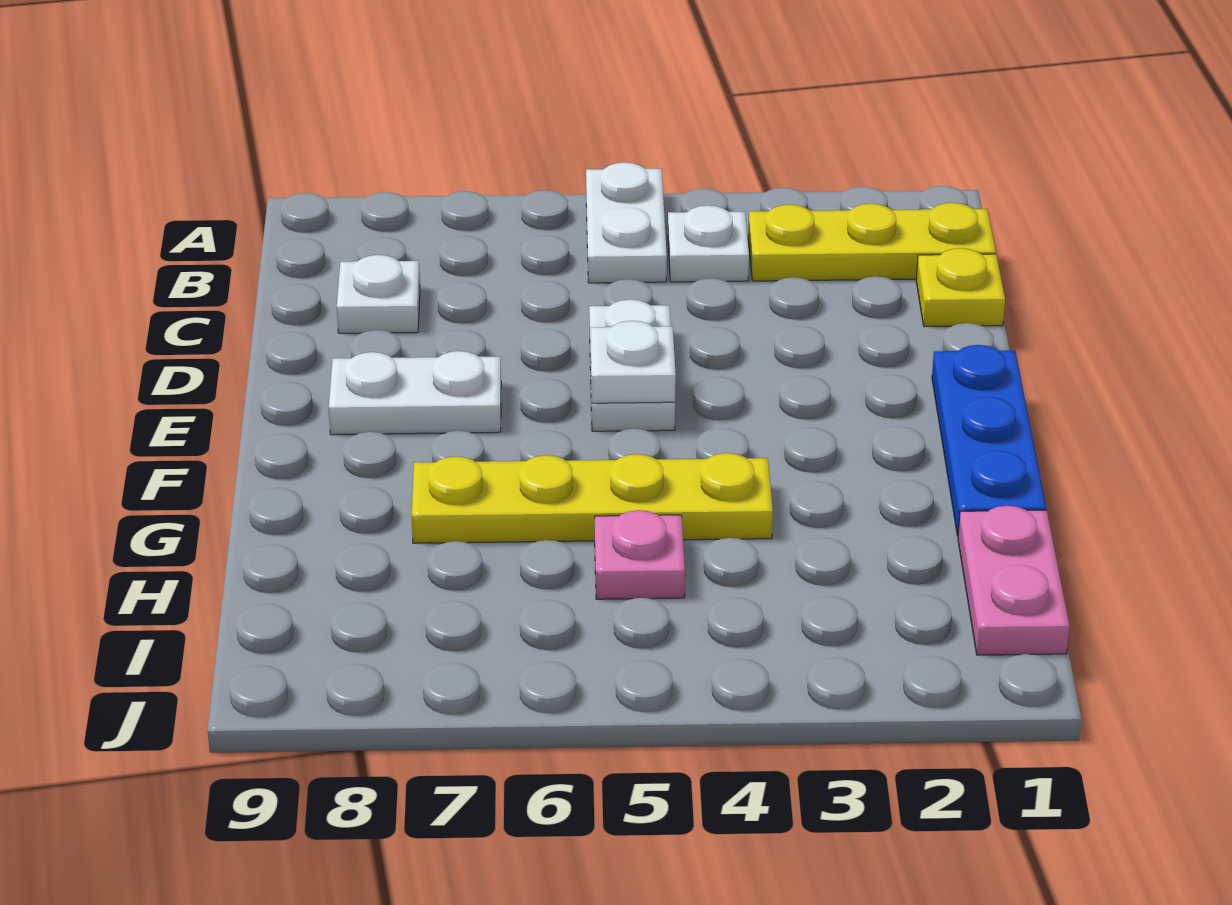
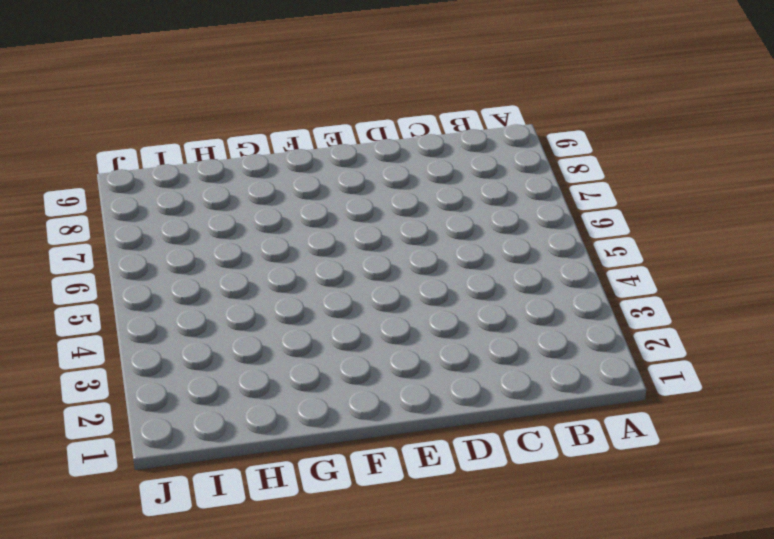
none -> white 1x2 plate [586,162,667,283]
none -> yellow 1x3 plate [748,203,996,281]
none -> white 1x1 plate [668,205,749,282]

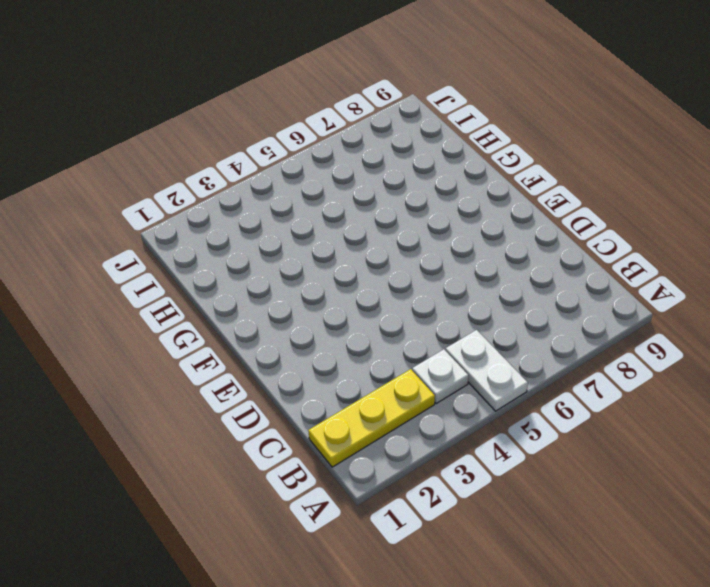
none -> yellow 1x1 plate [916,248,1005,327]
none -> white 1x1 plate [337,255,420,333]
none -> white 1x2 plate [589,300,675,431]

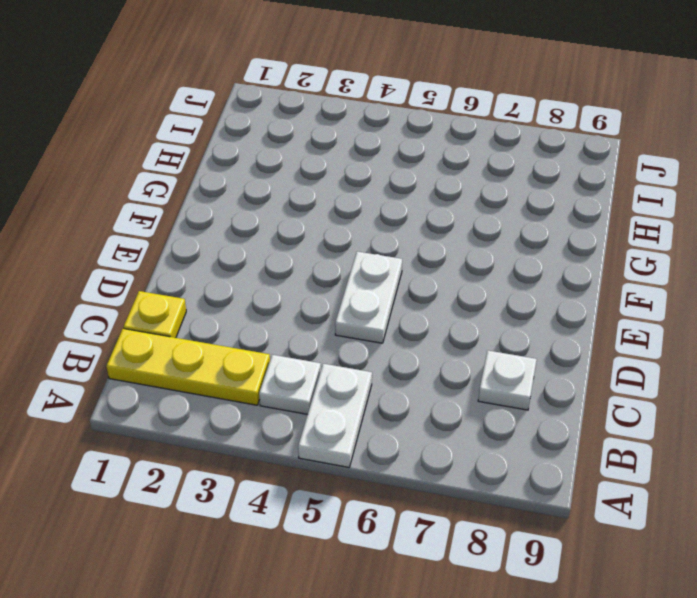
none -> blue 1x3 plate [932,345,1046,536]
none -> white 1x2 plate [329,351,501,435]
none -> yellow 1x4 plate [412,453,773,543]

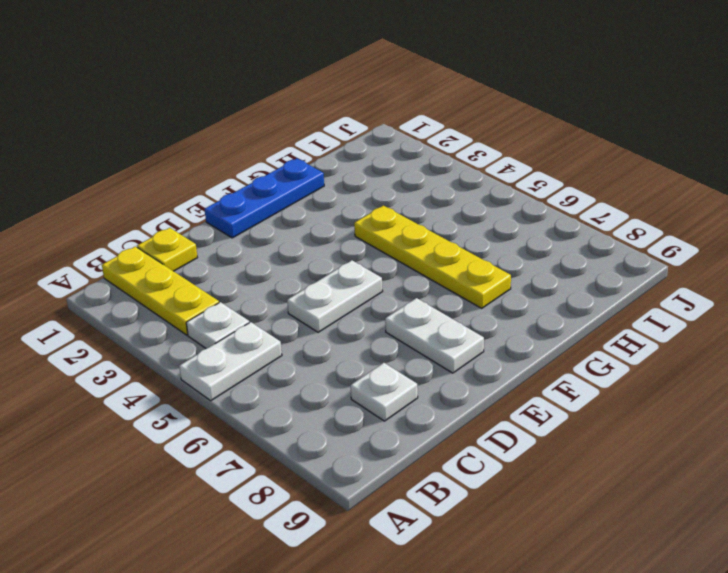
none -> pink 1x2 plate [958,506,1070,655]
none -> pink 1x1 plate [595,510,685,599]
none -> white 1x1 plate [590,321,676,403]

